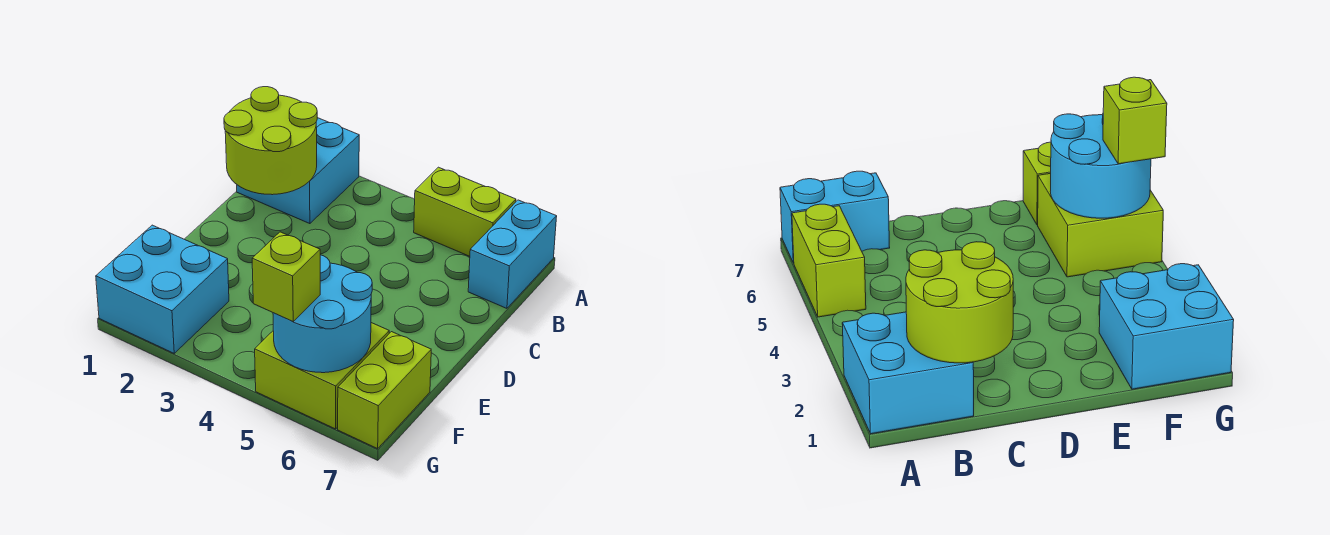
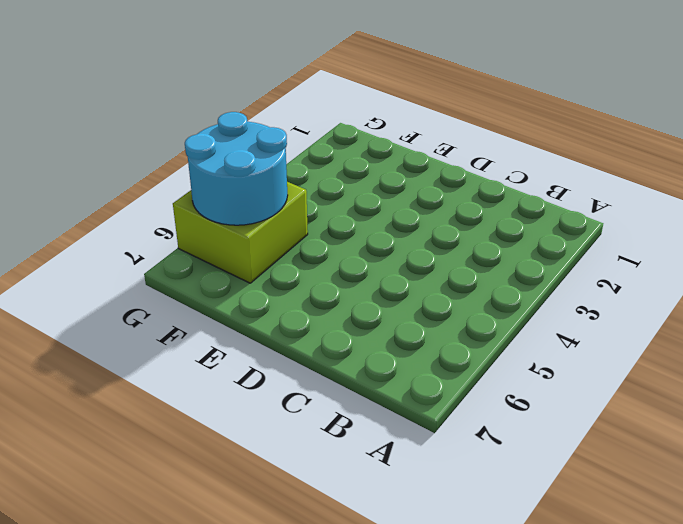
none -> cyan 2x2 brick [237,118,359,224]
none -> lime 1x2 brick [414,167,516,256]

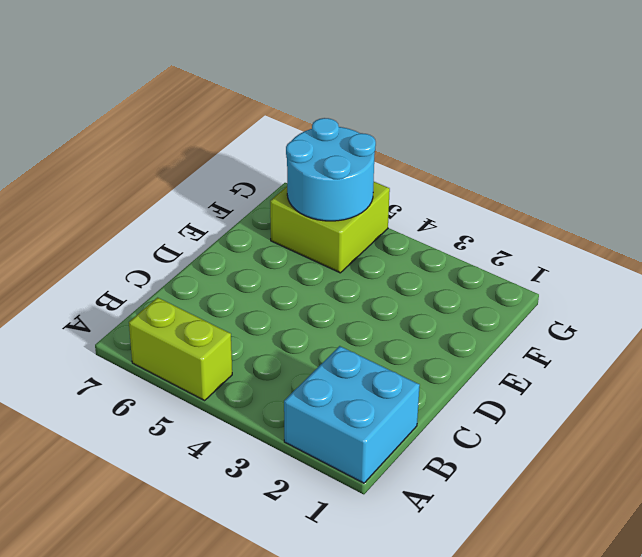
none -> cyan 1x2 brick [468,200,557,308]
none -> cyan 2x2 brick [96,225,229,353]

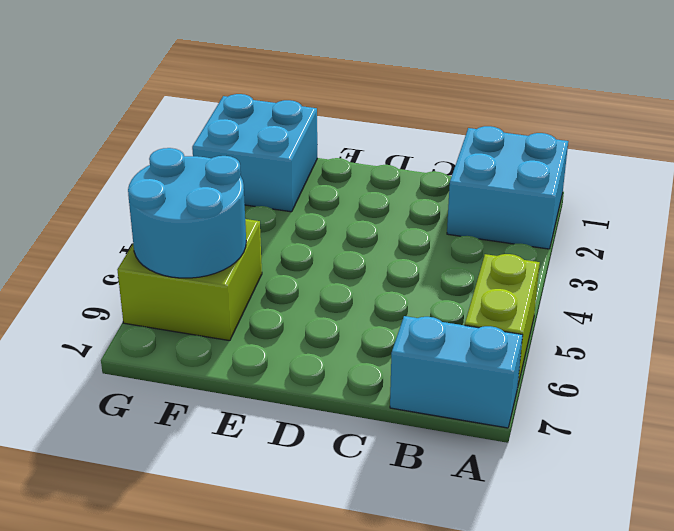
none -> lime 1x2 brick [338,332,431,449]
none -> lime 2x2 round brick [224,87,317,195]

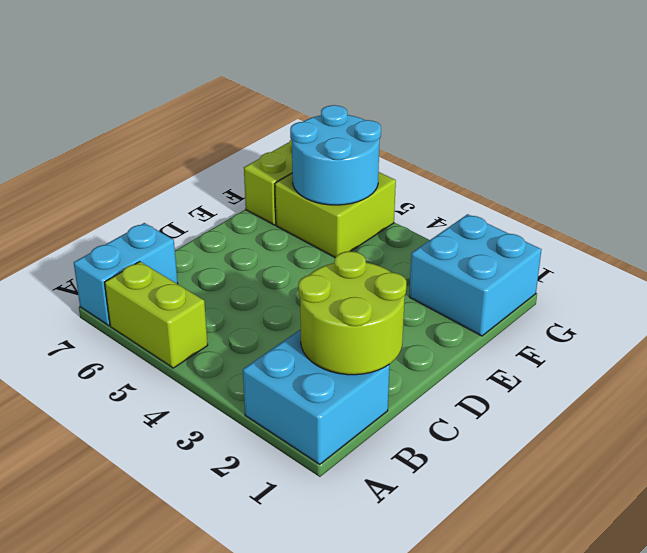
none -> lime 1x1 brick [252,232,320,322]

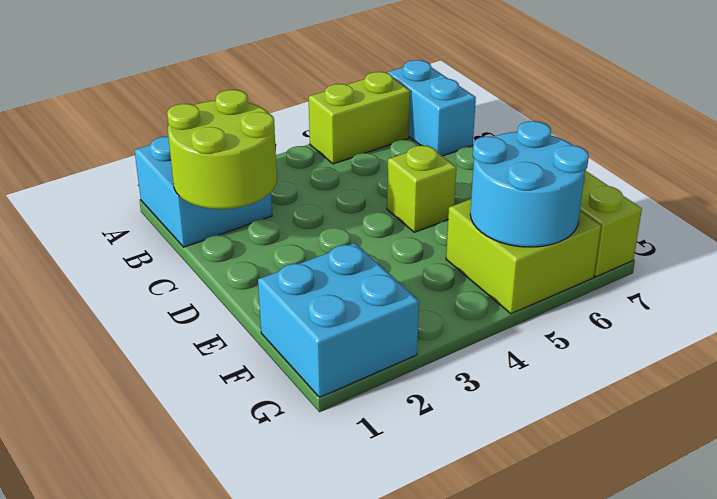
lime 1x1 brick [387,145,456,232] -> lime 1x1 brick moved to [252,232,320,322]

